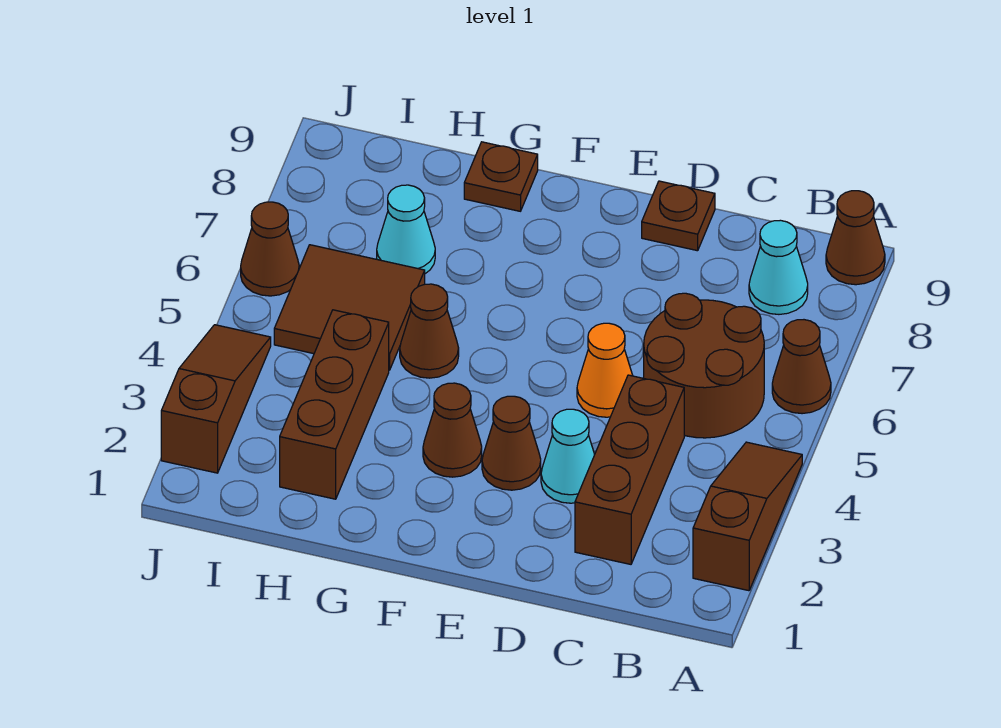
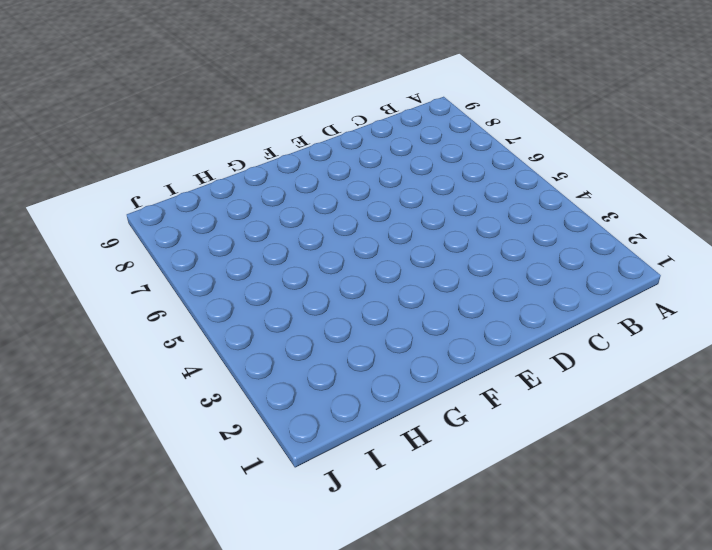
none -> brown 1x3 slope [693,442,802,591]
none -> brown 1x1 cone [772,320,831,414]
none -> brown 1x1 cone [826,191,885,285]

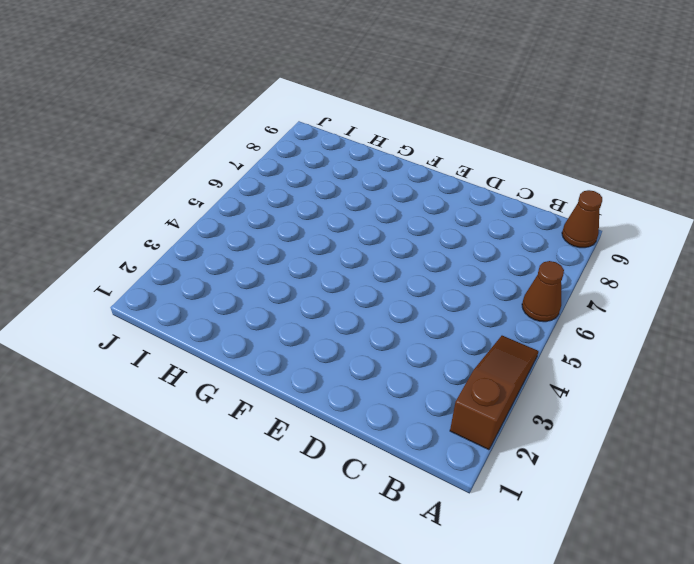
none -> brown 2x2 round brick [644,293,764,438]
none -> cyan 1x1 cone [749,220,808,314]
none -> brown 1x3 brick [575,375,684,564]

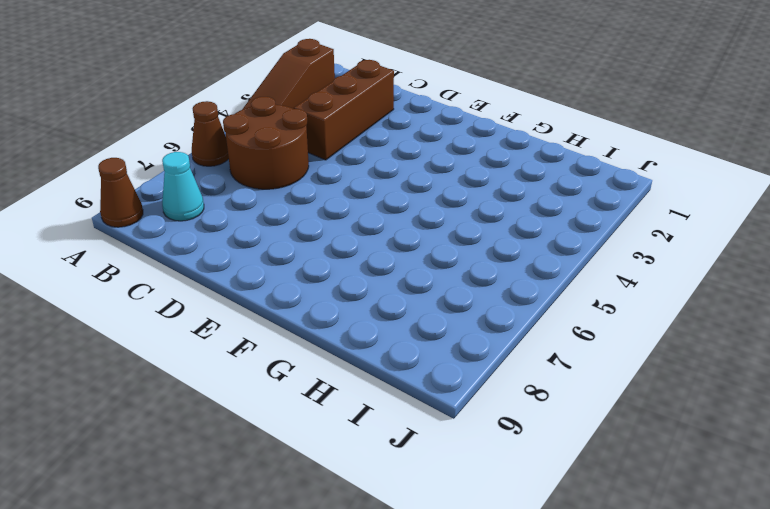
none -> cyan 1x1 cone [541,409,595,503]
none -> orange 1x1 cone [577,323,633,417]
none -> brown 1x1 plate [642,181,715,251]

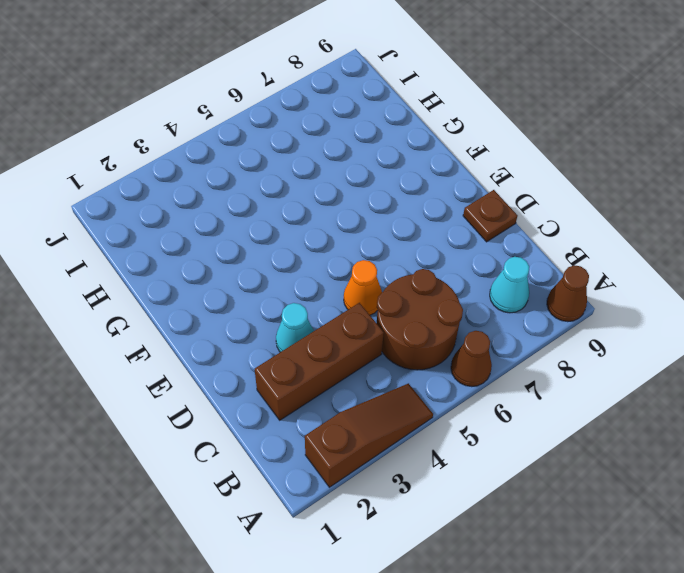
none -> brown 1x1 cone [482,396,541,490]
none -> brown 1x1 cone [423,383,482,477]
none -> brown 1x1 cone [400,284,459,378]

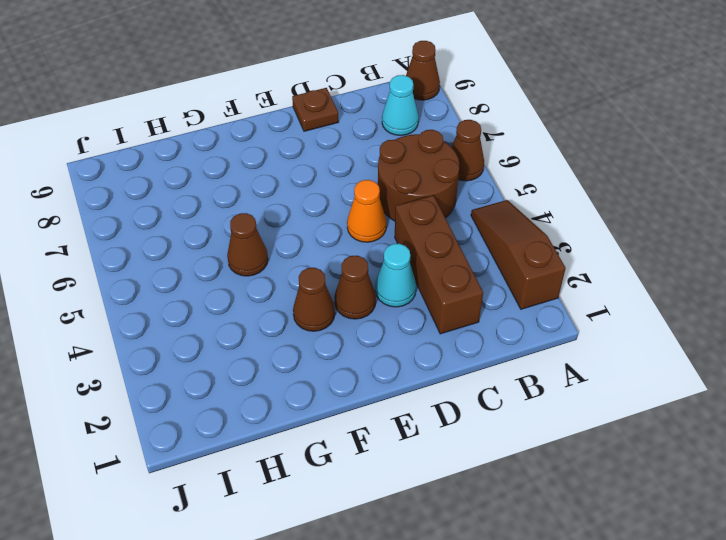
none -> brown 1x1 plate [464,142,538,211]
none -> brown 1x3 brick [280,310,389,499]
none -> brown 2x2 tile [274,245,425,370]

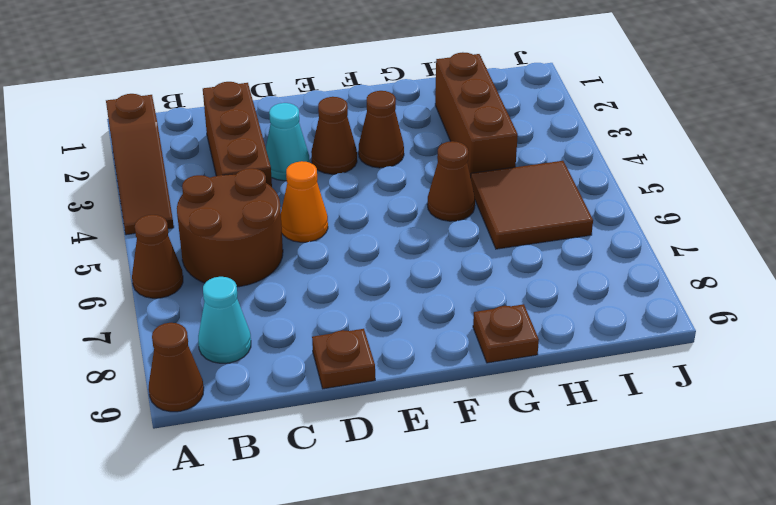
none -> cyan 1x1 cone [377,185,435,274]
none -> brown 1x3 slope [161,325,271,473]
none -> brown 1x1 cone [241,202,299,296]

